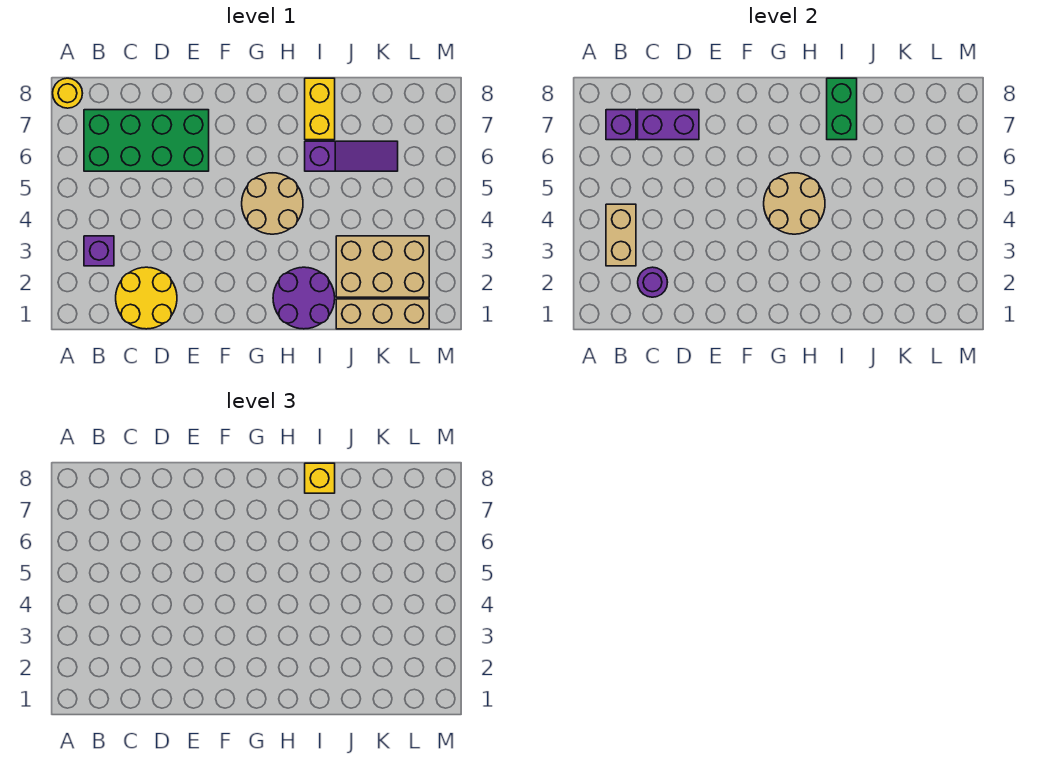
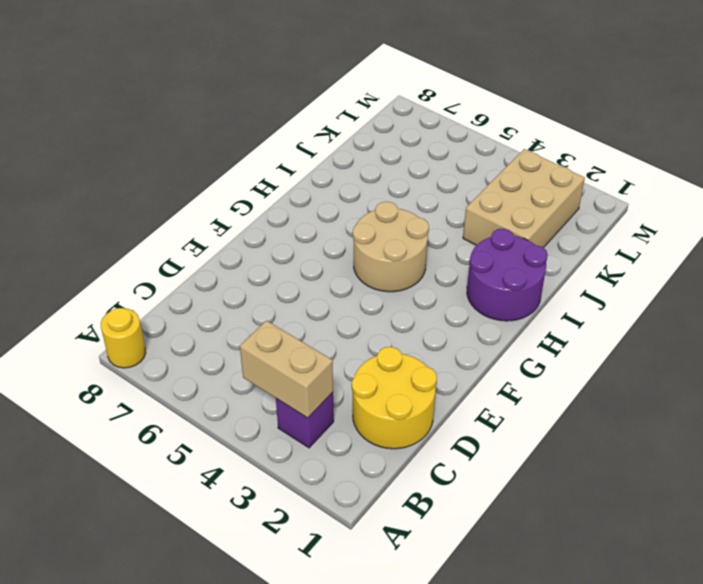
none -> green 2x4 brick [84,110,209,171]
none -> purple 1x3 slope [305,141,398,171]
none -> yellow 1x2 brick [305,78,335,140]

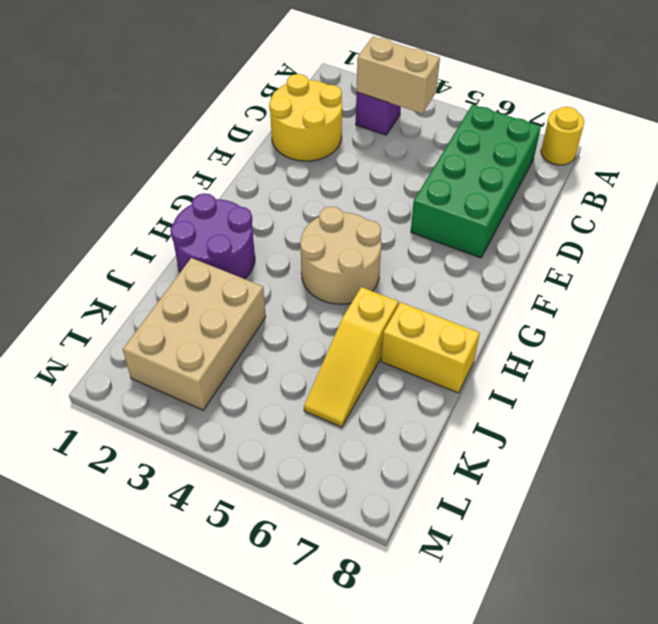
yellow 1x3 slope [304,287,399,427] -> purple 1x3 slope [305,141,398,171]
none -> tan 1x3 brick [336,299,429,329]
none -> purple 1x1 brick [606,110,636,140]
none -> purple 1x1 round brick [638,267,668,297]

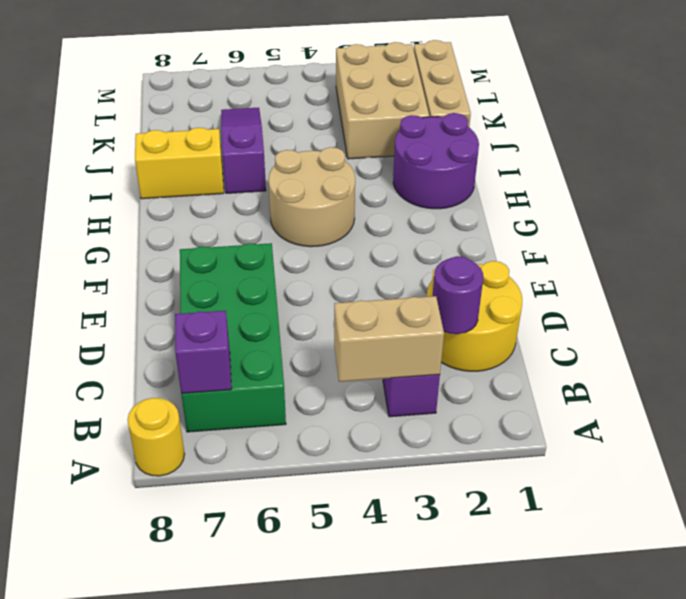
none -> purple 1x2 brick [638,110,699,140]
none -> tan 2x2 round brick [764,173,825,234]
none -> green 1x2 brick [827,78,857,140]

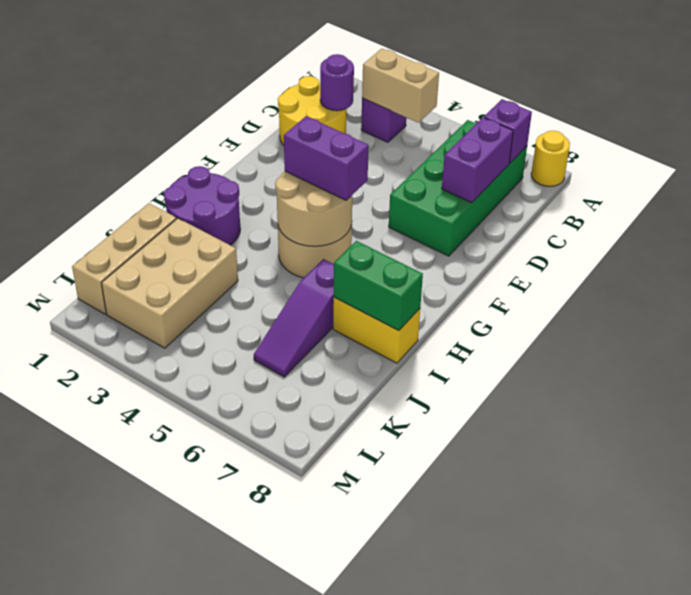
purple 1x2 brick [284,116,369,200] -> none
none -> yellow 1x1 brick [305,463,335,493]

